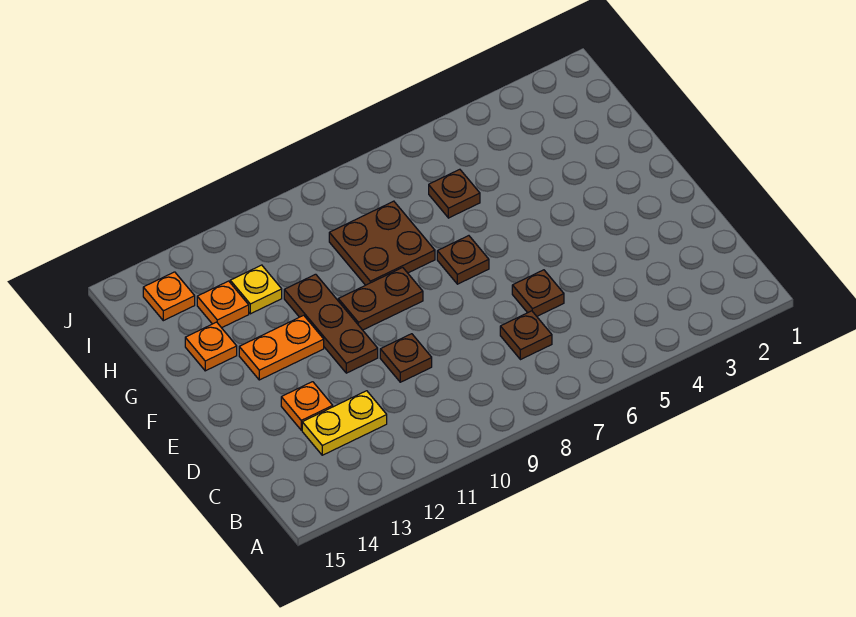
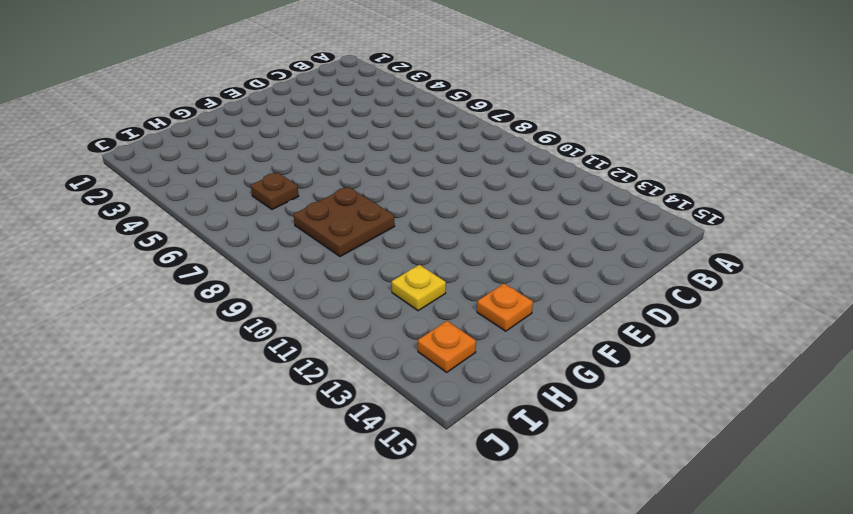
none -> brown 1x1 plate [500,311,552,360]
none -> yellow 1x2 plate [302,391,387,455]
none -> brown 1x1 plate [512,270,564,316]

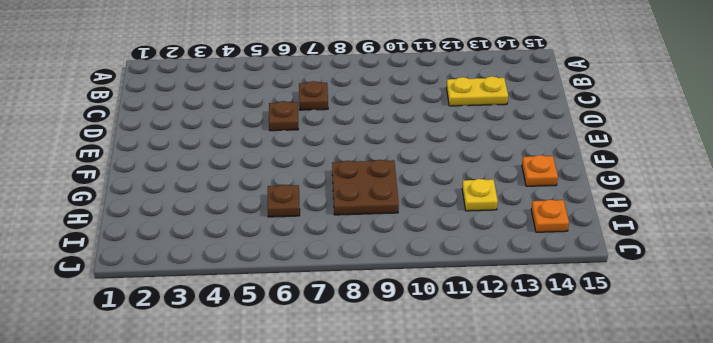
none -> brown 1x1 plate [380,334,432,382]
none -> orange 1x1 plate [281,382,333,430]
none -> brown 1x3 plate [284,274,378,373]

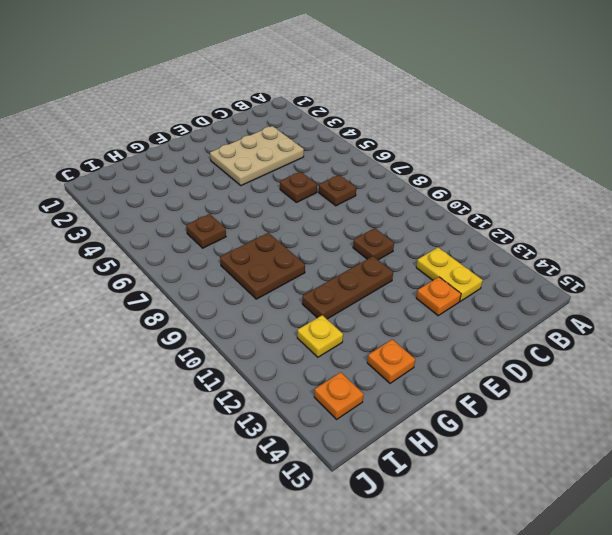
tan 2x3 plate [210,126,304,186] -> none
none -> brown 1x1 plate [437,236,489,284]
none -> brown 1x2 plate [338,268,423,330]
none -> orange 1x2 plate [239,315,324,380]

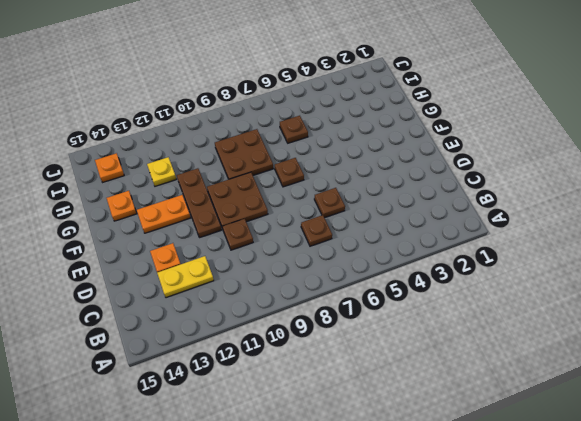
brown 2x2 plate [207,172,268,229] -> brown 1x2 plate [338,268,423,330]
none -> orange 1x1 plate [197,281,249,328]

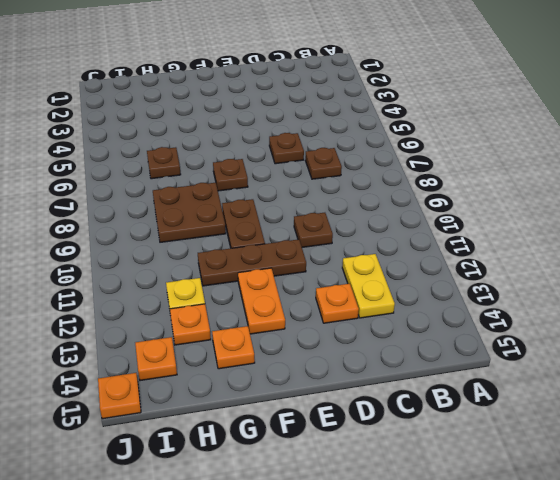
orange 1x1 plate [98,373,141,419] -> none

